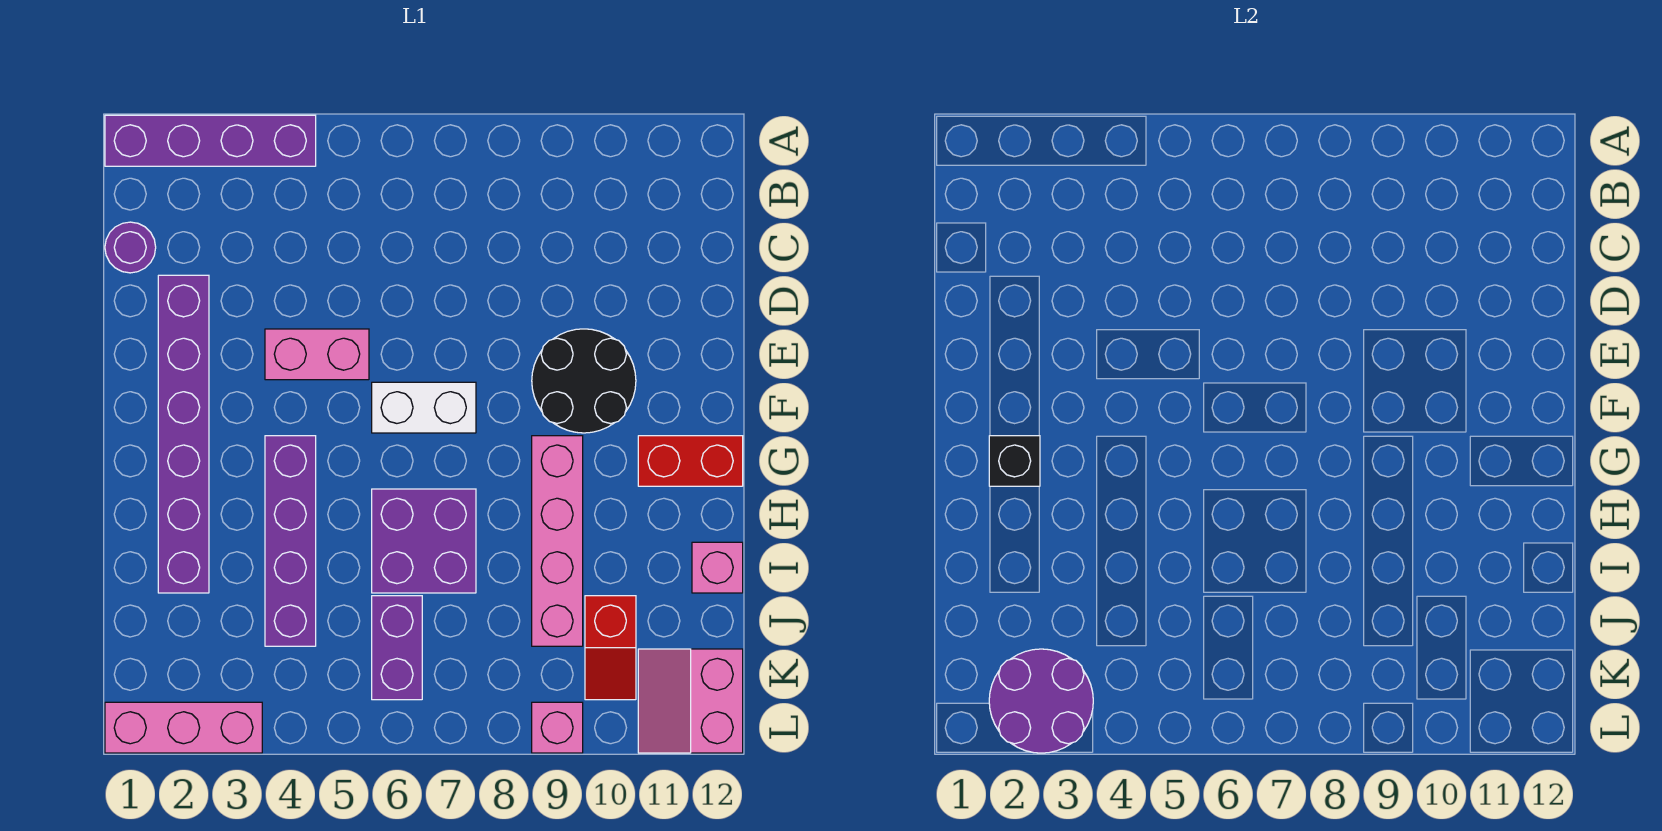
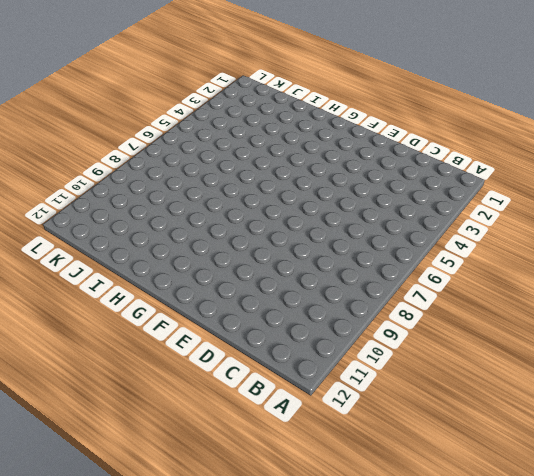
none -> purple 1x4 brick [105,115,316,166]
none -> purple 1x1 round brick [105,222,156,273]
none -> purple 1x6 brick [158,275,209,593]

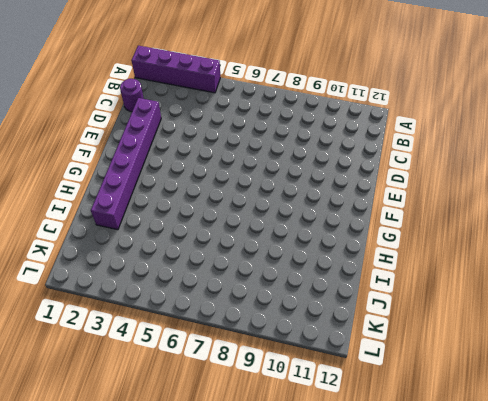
none -> pink 1x2 brick [265,329,369,380]
none -> black 2x2 round brick [532,329,636,433]
none -> white 1x2 brick [372,382,476,433]

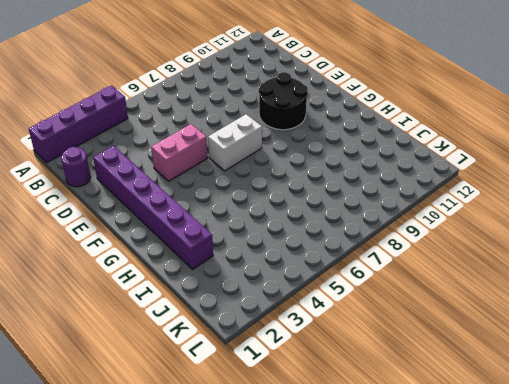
none -> purple 1x4 brick [265,436,316,646]
none -> pink 1x4 brick [532,436,583,646]
none -> red 1x2 brick [638,436,743,486]

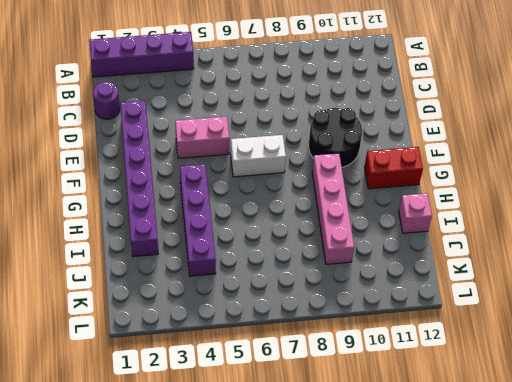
none -> purple 2x2 brick [372,489,476,593]
none -> purple 1x2 brick [372,596,422,700]
none -> red 1x2 slope [585,596,636,700]

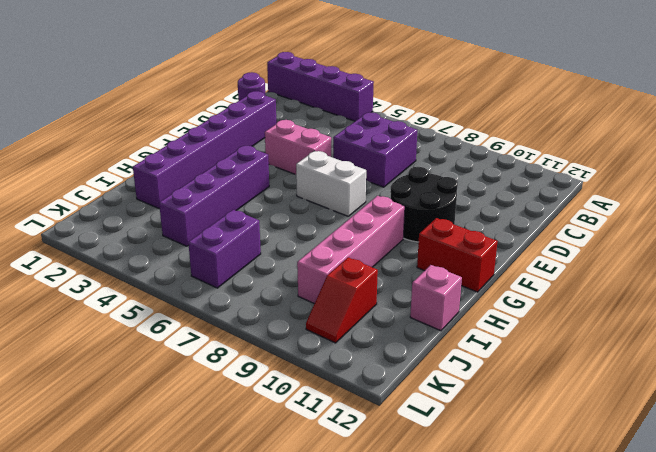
purple 2x2 brick [333,112,417,187] -> purple 2x2 brick moved to [372,489,476,593]
none -> pink 2x2 slope [638,649,743,753]
none -> pink 1x3 brick [105,702,262,753]
none -> pink 1x1 brick [532,702,583,753]

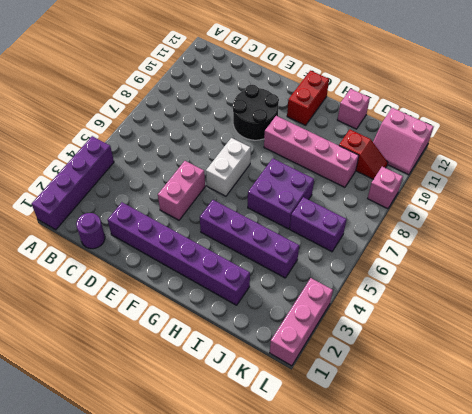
none -> black 1x1 brick [989,436,1040,486]
none -> purple 2x2 round brick [989,649,1093,753]

